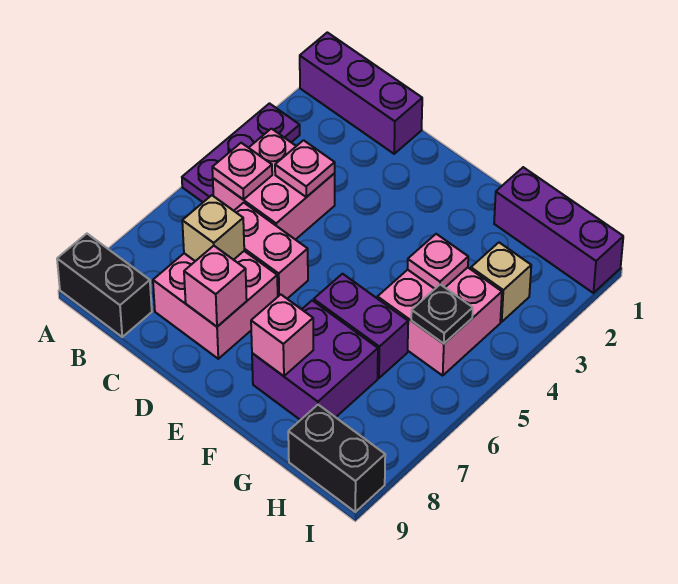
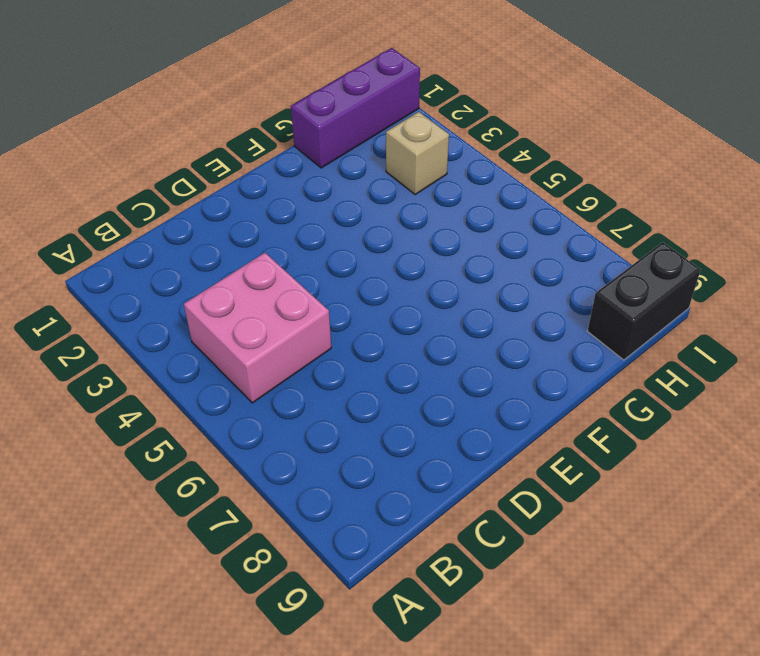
none -> purple 1x3 brick [300,32,422,154]
none -> purple 1x3 plate [182,104,300,202]
none -> black 1x2 brick [57,234,152,337]

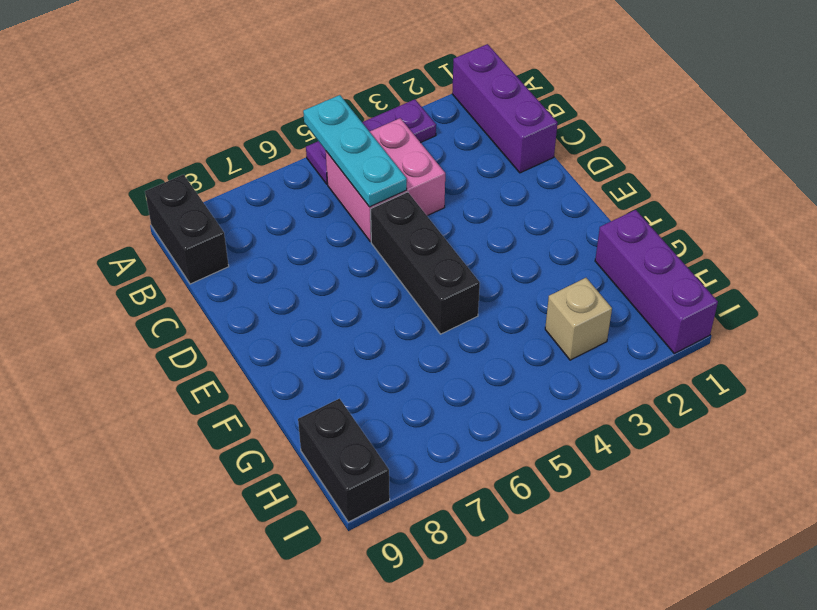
cyan 1x3 plate [303,95,407,207] -> pink 1x1 plate [212,143,272,200]
black 1x3 brick [371,192,480,334] -> none
none -> pink 1x2 brick [234,203,308,299]
none -> pink 2x2 brick [153,251,278,359]
none -> purple 1x2 brick [314,274,408,378]

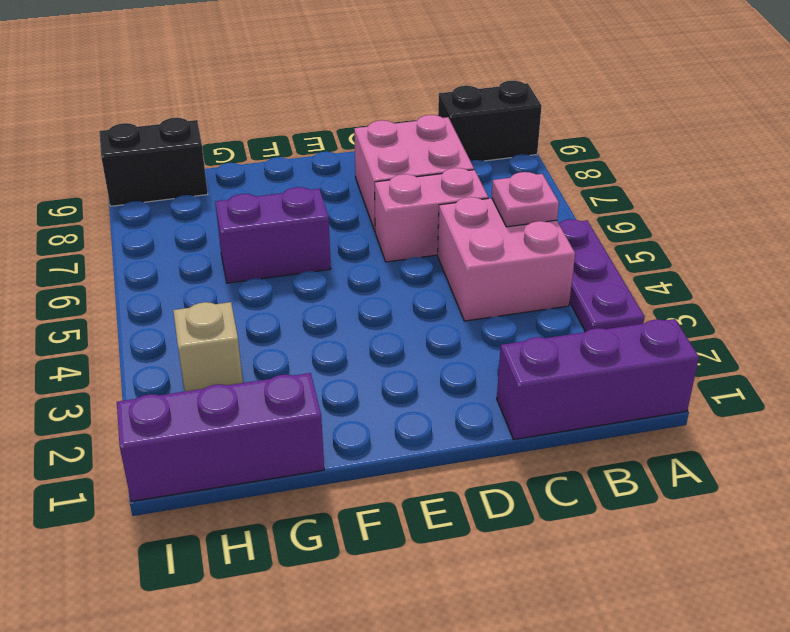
none -> purple 2x2 brick [252,300,378,420]
none -> pink 2x2 brick [377,267,502,376]
none -> pink 1x1 plate [275,140,335,197]

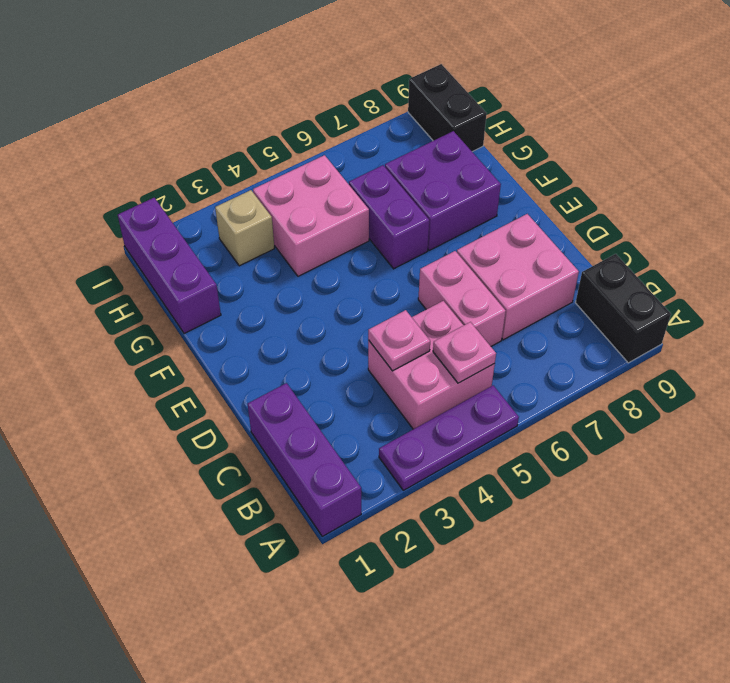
none -> tan 1x1 brick [182,195,244,261]
none -> pink 1x1 brick [184,246,247,327]
none -> pink 1x1 brick [251,295,313,376]

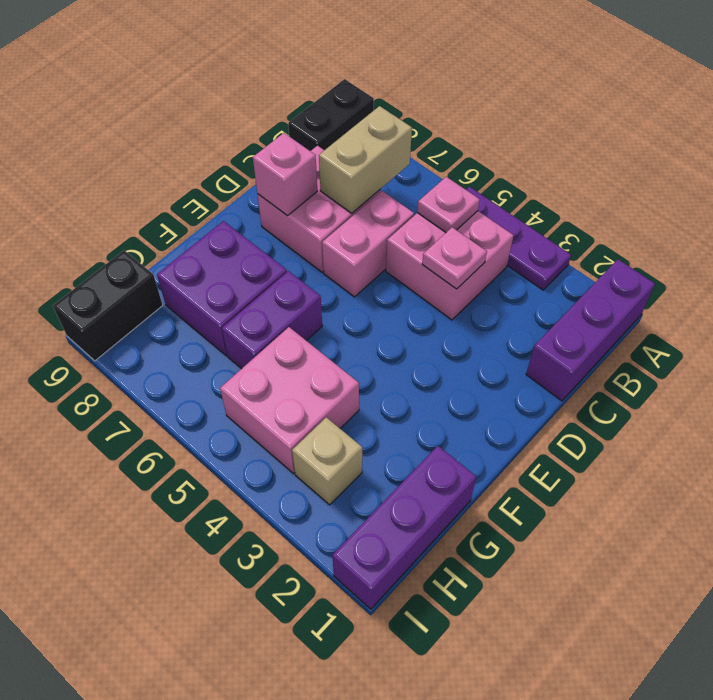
tan 1x2 brick [319,106,412,213] -> tan 1x1 brick [182,195,244,261]
none -> pink 1x1 brick [251,295,313,376]
none -> pink 1x1 plate [408,234,468,289]
none -> black 1x1 plate [411,284,473,344]

